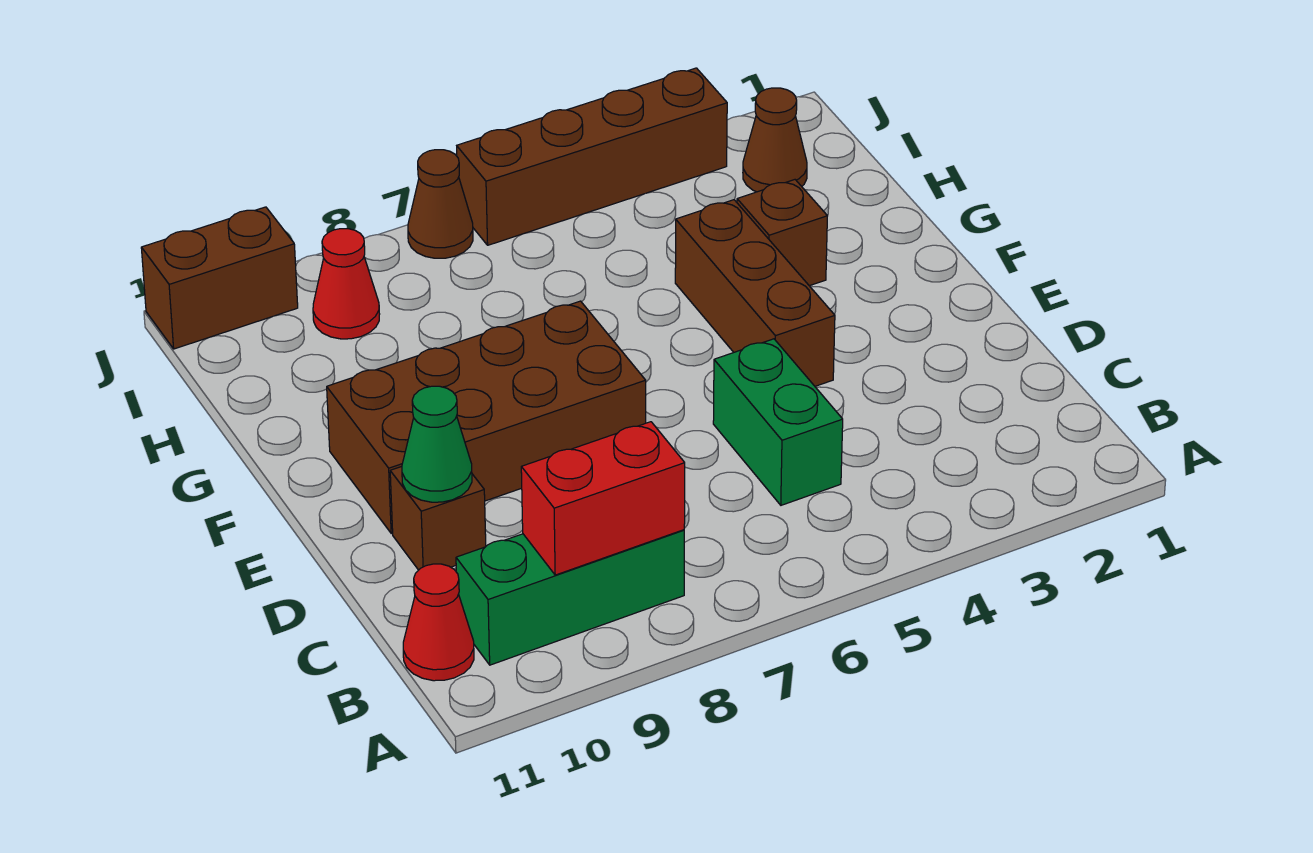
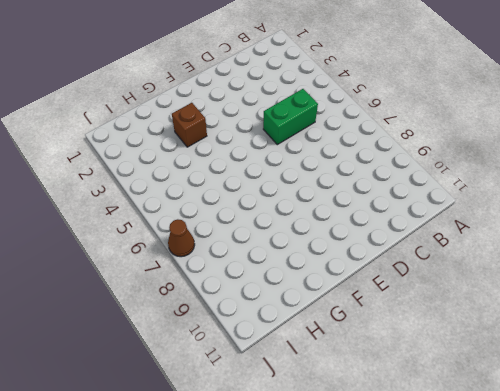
none -> green 1x3 brick [456,530,684,665]
none -> red 1x1 cone [403,564,474,681]
none -> brown 1x1 brick [390,467,486,570]

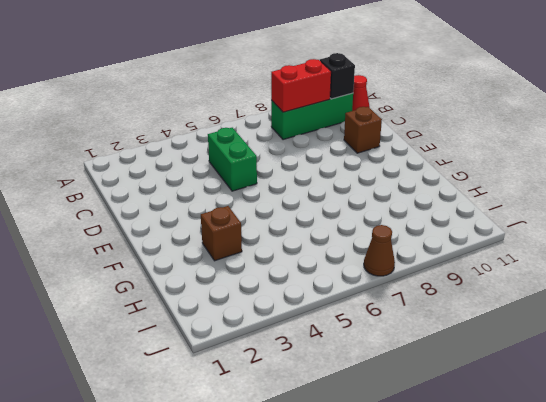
black 1x1 brick [320,53,355,99] -> none
none -> brown 1x3 brick [675,200,835,386]
none -> brown 2x4 brick [327,301,646,533]
none -> brown 1x1 cone [743,88,807,192]

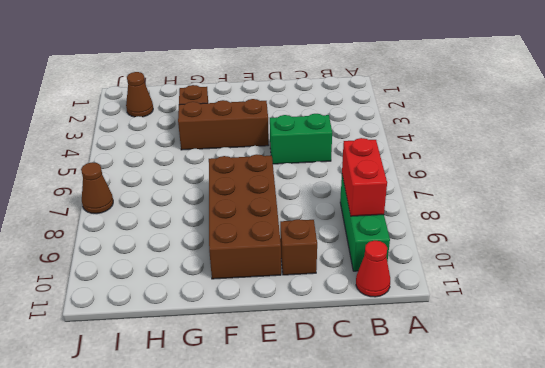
none -> red 1x1 cone [313,229,380,339]
none -> brown 1x4 brick [457,68,727,245]
none -> brown 1x2 brick [141,207,298,349]

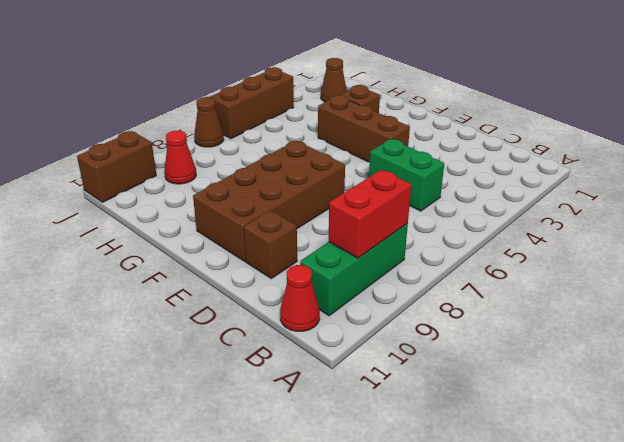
brown 1x3 brick [210,67,294,139] -> brown 1x4 brick [457,68,727,245]
none -> green 1x1 cone [402,386,472,502]

